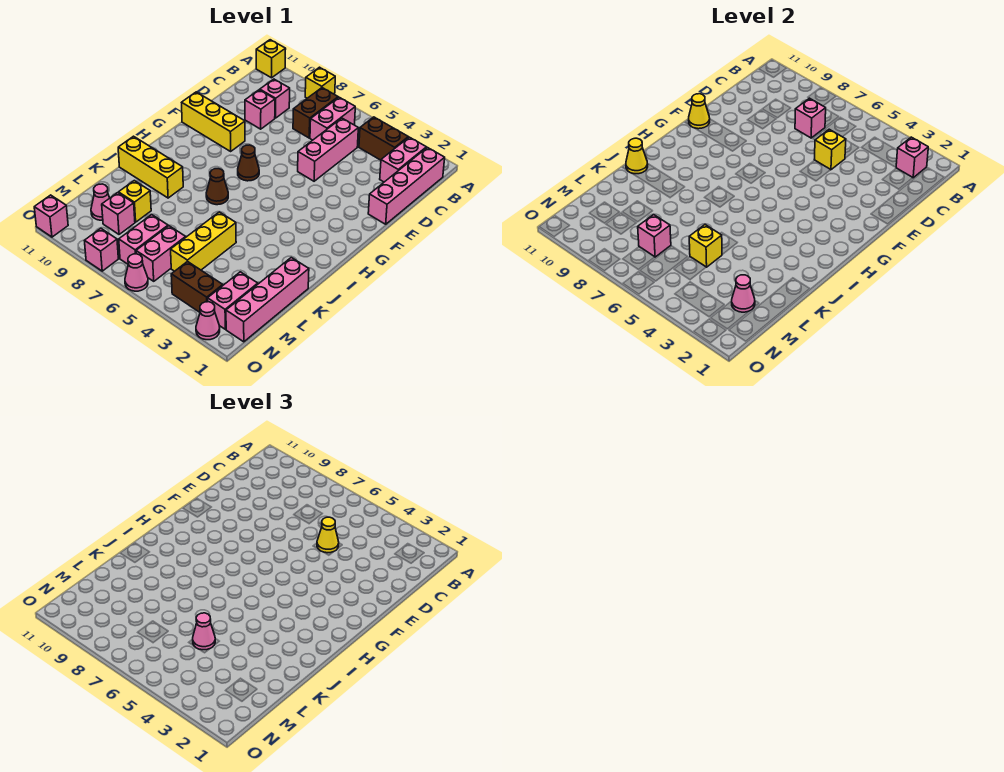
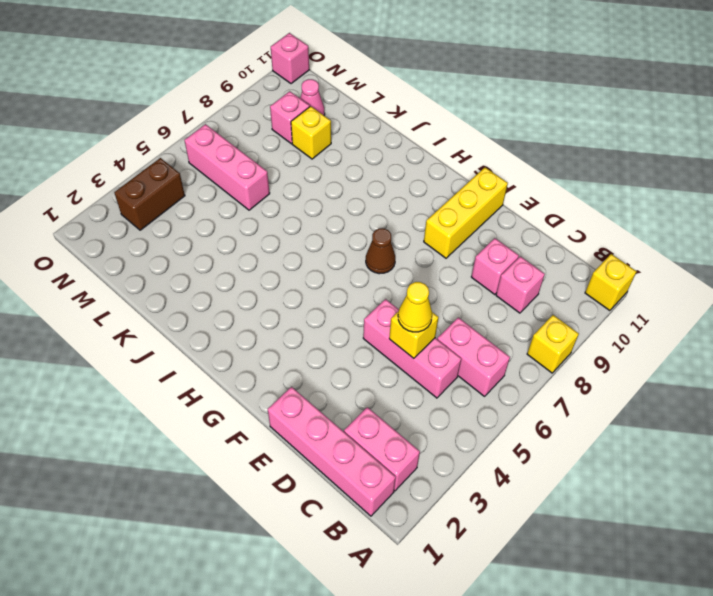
pink 1x3 brick [184,124,270,210] -> pink 1x2 brick [136,226,186,281]
none -> brown 1x2 brick [359,117,408,160]
none -> brown 1x2 brick [293,88,338,138]
none -> brown 1x1 cone [206,169,228,205]
none -> yellow 1x3 brick [118,136,183,198]

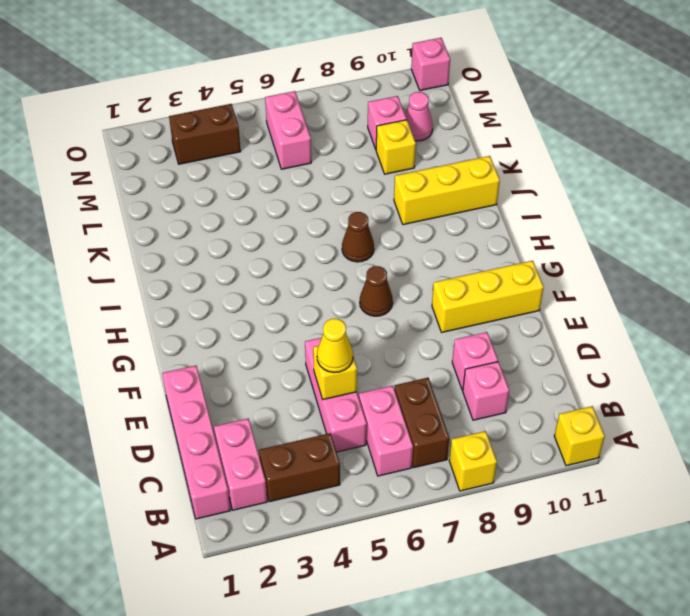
none -> pink 1x4 brick [226,258,309,342]
none -> yellow 1x3 brick [171,212,236,271]
none -> pink 1x2 brick [208,272,258,329]
none -> pink 1x2 brick [119,215,168,264]

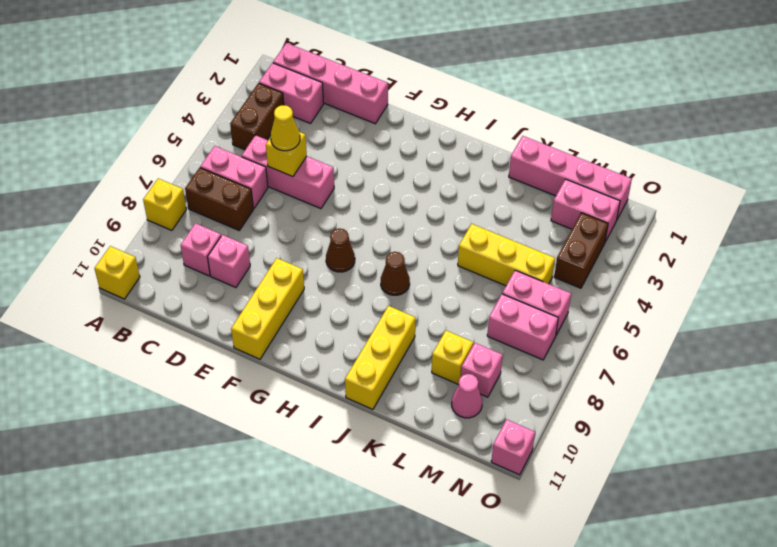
none -> pink 1x1 cone [196,302,220,340]
none -> pink 1x1 cone [125,254,148,291]
none -> pink 1x1 brick [84,228,118,271]
none -> pink 1x1 brick [896,137,928,178]

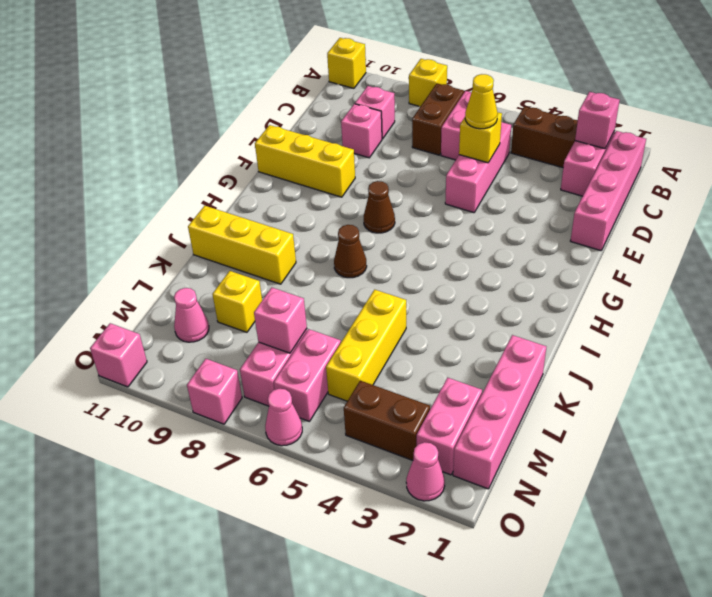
none -> pink 1x1 brick [102,193,135,234]
none -> pink 1x1 brick [795,98,826,138]
none -> yellow 1x1 cone [689,94,710,129]
none -> yellow 1x1 cone [626,138,648,174]

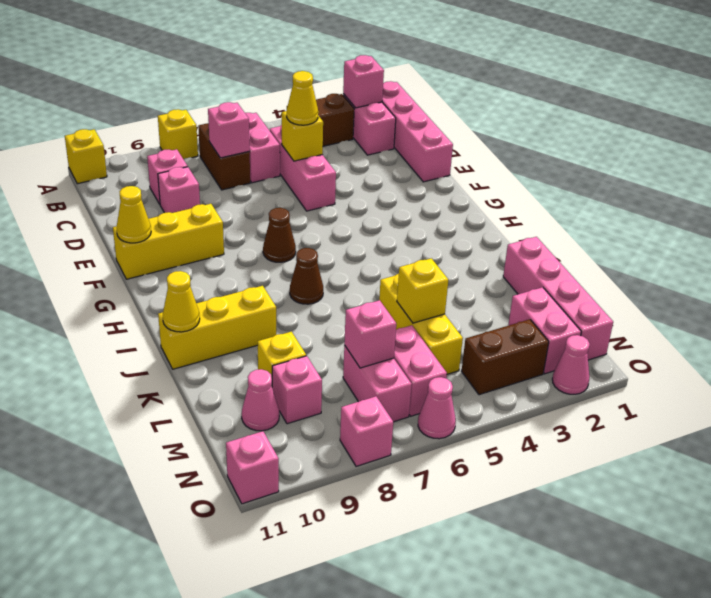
none -> pink 1x1 cone [732,275,755,312]
none -> pink 1x1 cone [193,613,215,650]

